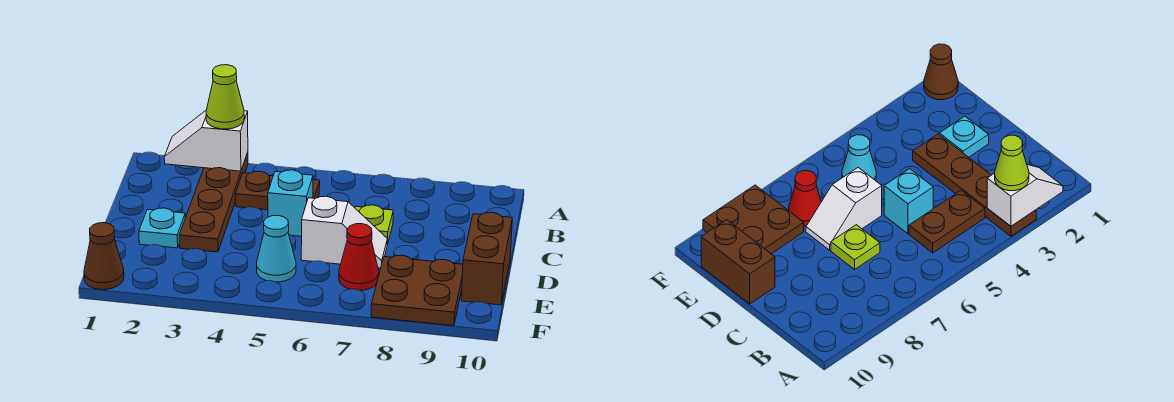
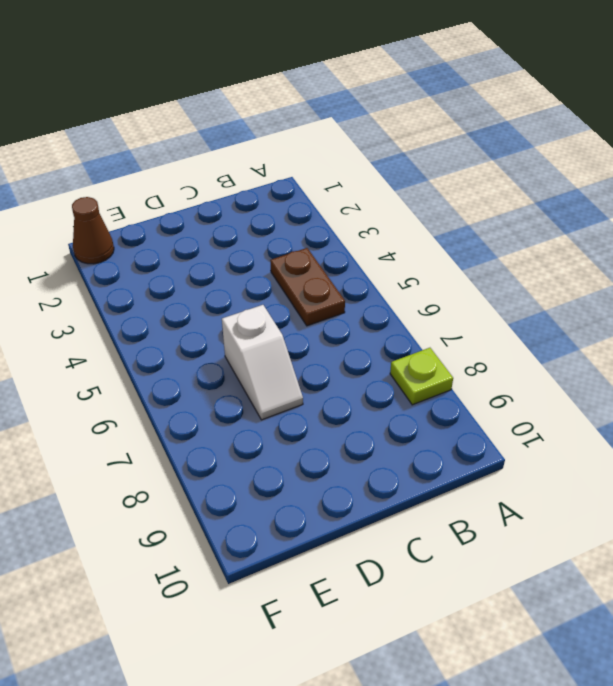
lime 1x1 plate [390,348,453,405] -> lime 1x1 plate moved to [355,205,393,245]
none -> brown 1x4 plate [179,152,248,252]
none -> cyan 1x1 brick [268,170,313,237]
none -> cyan 1x1 plate [139,208,185,248]

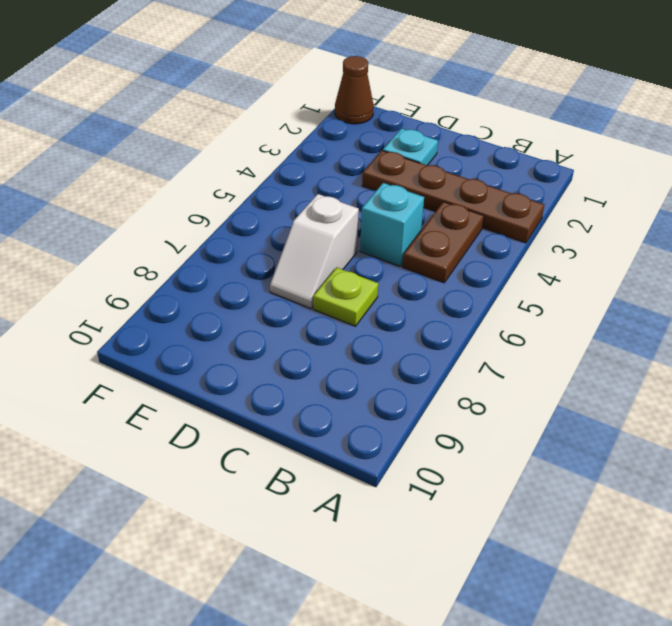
none -> brown 1x2 brick [461,212,512,305]
none -> cyan 1x1 cone [257,216,296,282]
none -> red 1x1 cone [339,224,379,290]

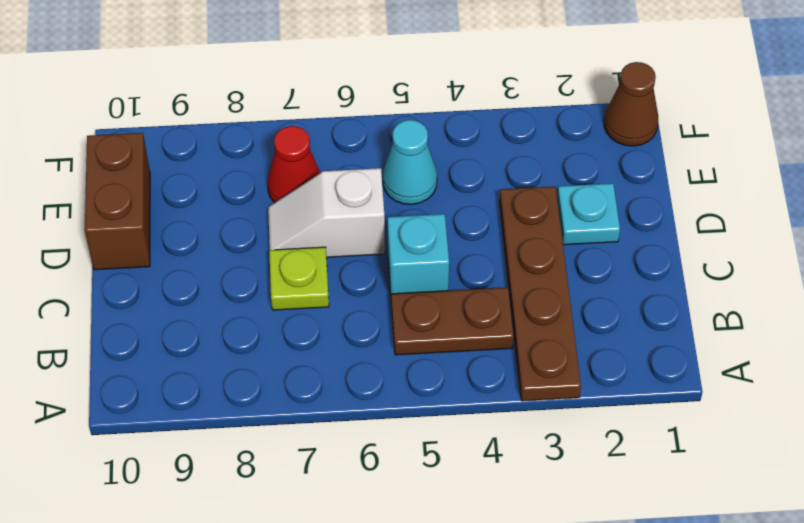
none -> brown 2x2 plate [371,255,463,326]
none -> white 1x2 slope [164,111,248,171]
none -> lime 1x1 cone [206,65,244,129]

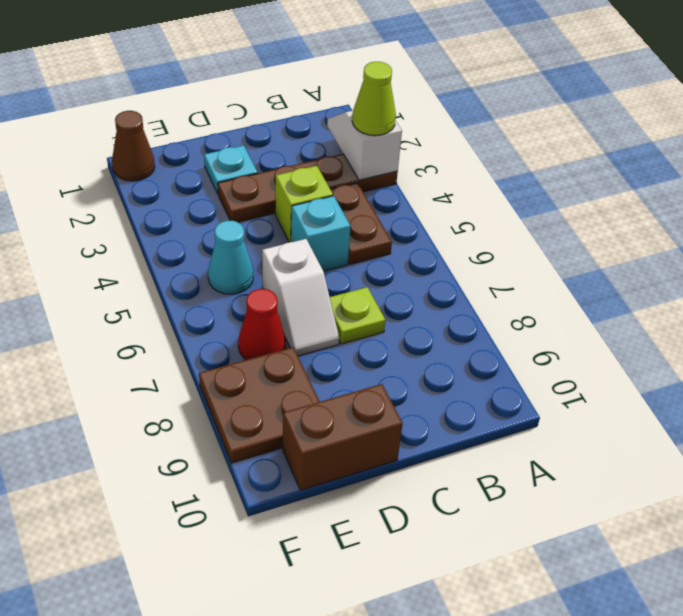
lime 1x1 brick [275,166,333,242] -> none

